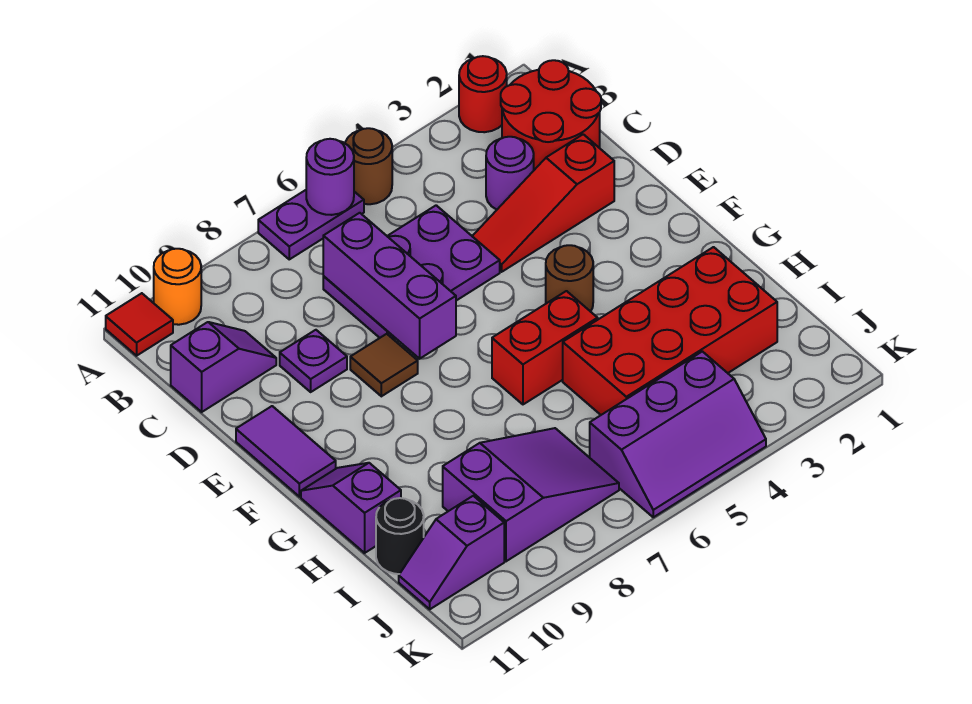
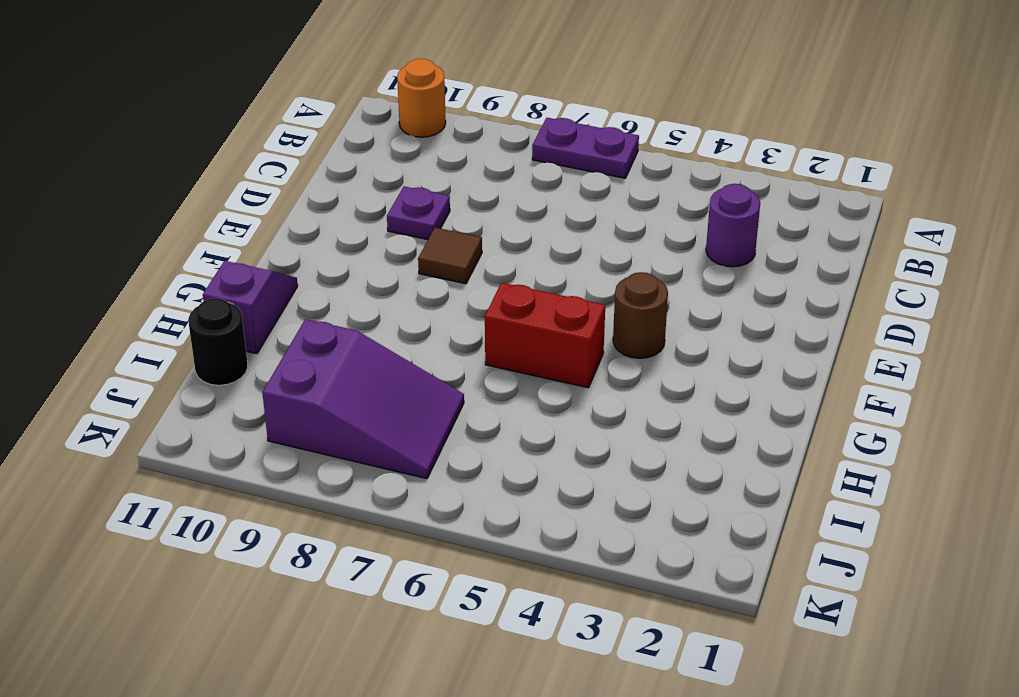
none -> red 1x1 round brick [459,56,507,132]
none -> brown 1x1 round brick [345,128,392,204]
none -> red 1x1 tile [106,293,173,356]

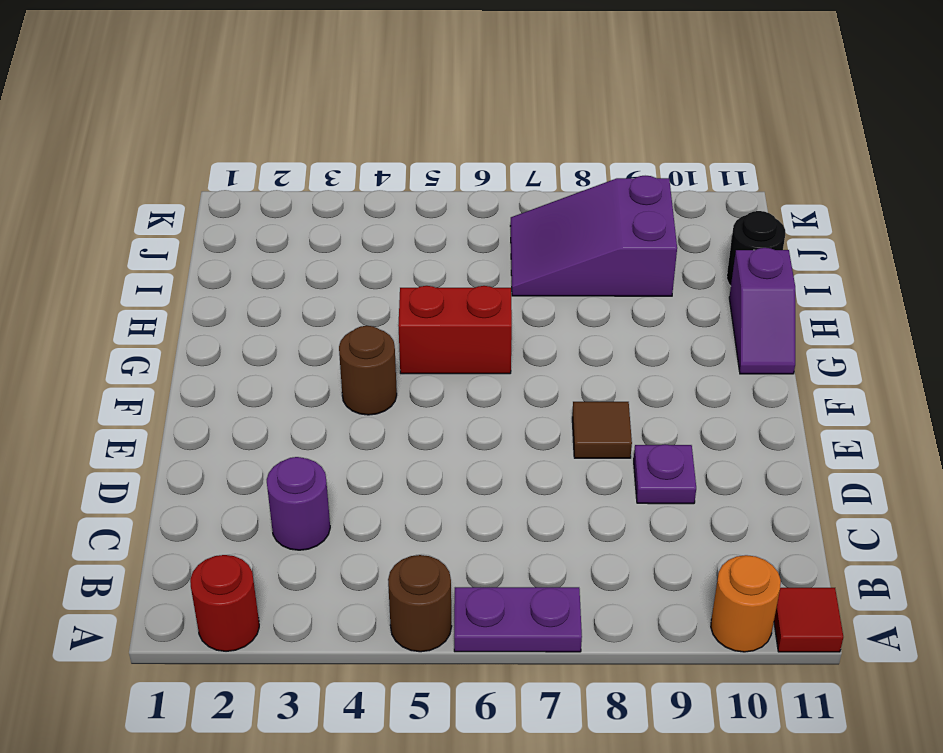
none -> red 2x2 round brick [501,60,601,170]
none -> purple 2x3 plate [323,205,500,340]
none -> purple 1x2 slope [171,322,276,412]

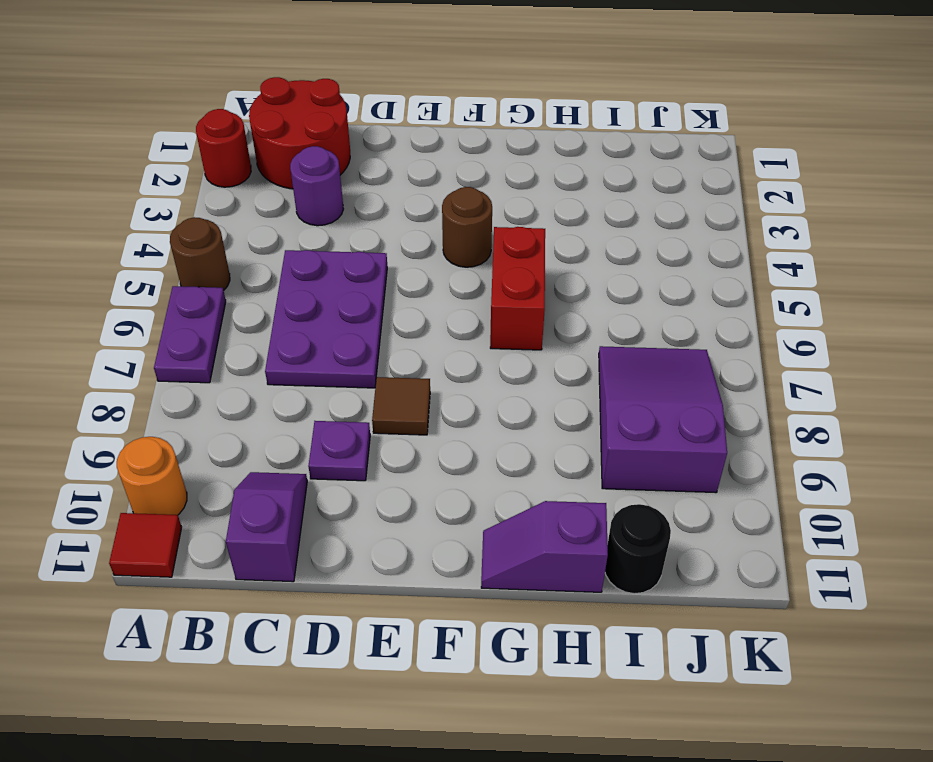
none -> red 1x3 slope [472,134,614,272]
none -> purple 1x2 tile [236,406,336,497]
none -> red 2x4 brick [563,247,777,415]

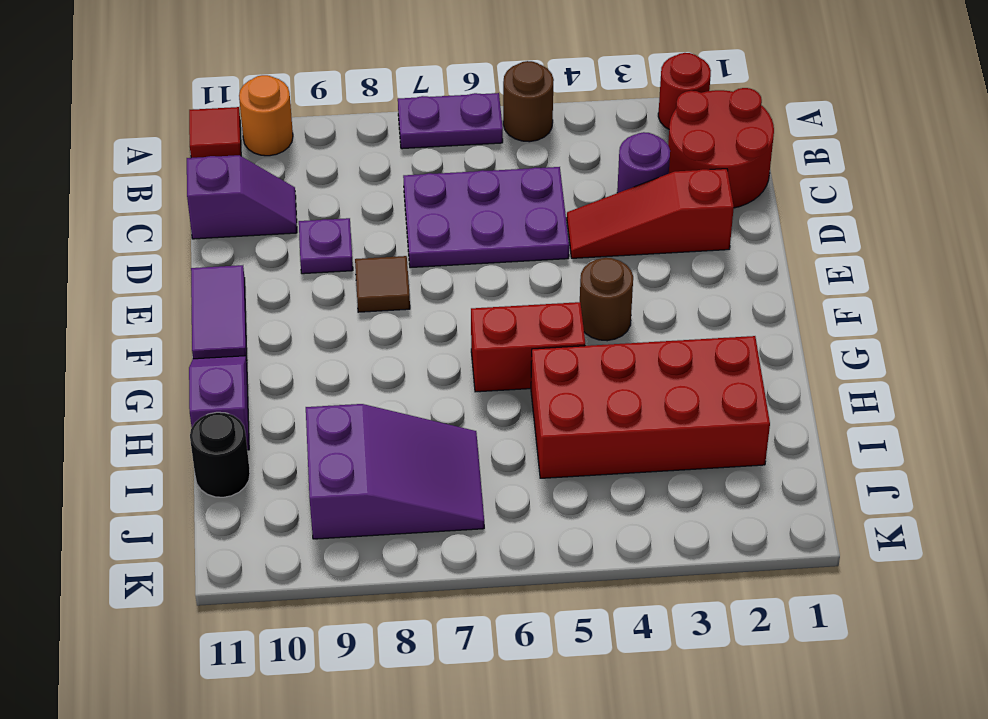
none -> purple 2x3 slope [590,351,766,517]
none -> purple 1x2 slope [399,496,504,609]
none -> purple 1x1 round brick [306,139,354,215]

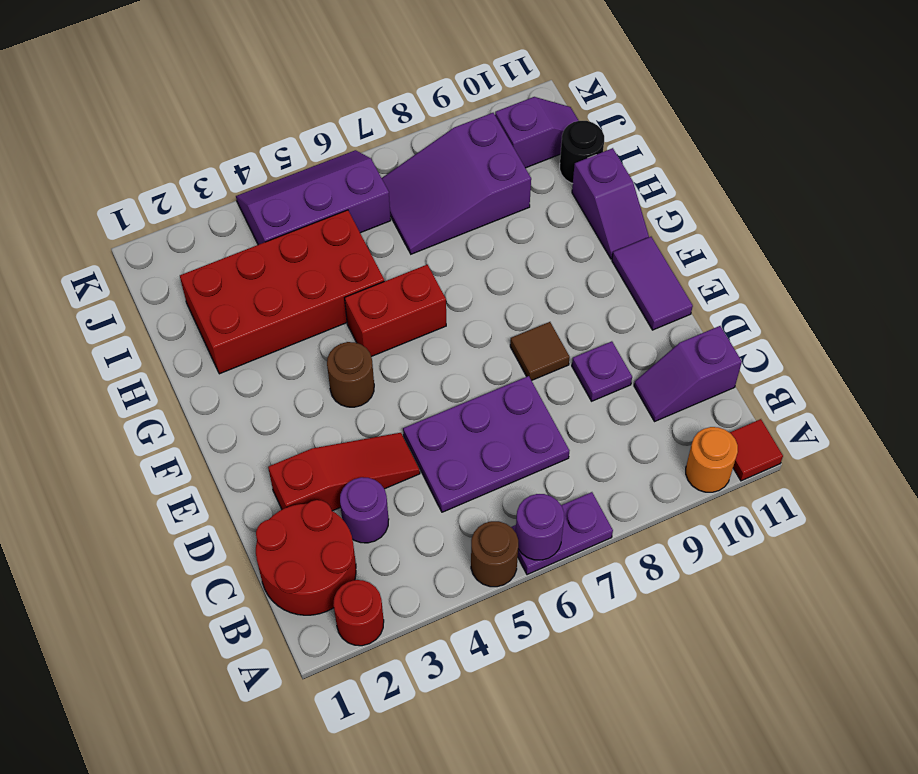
none -> purple 1x3 brick [323,213,456,359]

